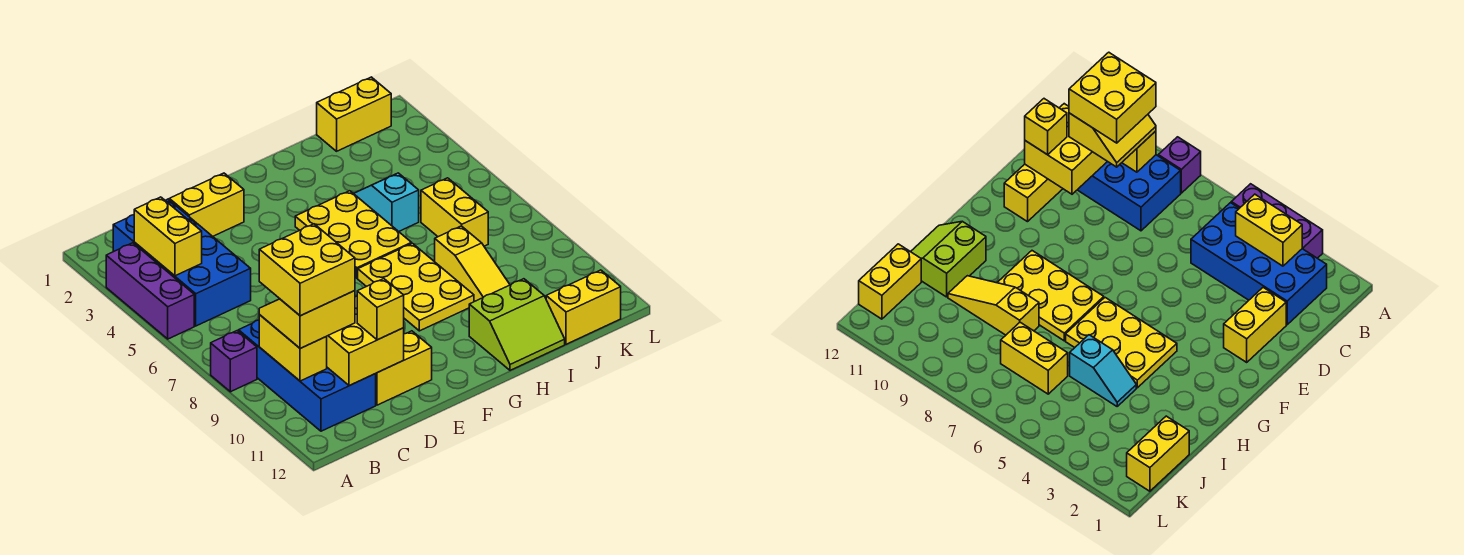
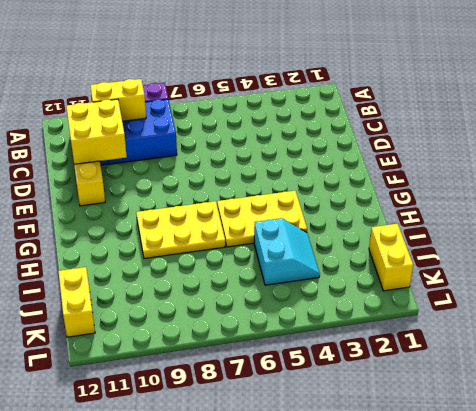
cyan 2x2 slope [254,218,320,285] -> cyan 1x2 slope [354,173,419,231]
none -> purple 1x3 brick [106,243,194,339]
none -> blue 2x4 brick [113,199,251,326]
none -> yellow 1x2 brick [169,173,244,236]

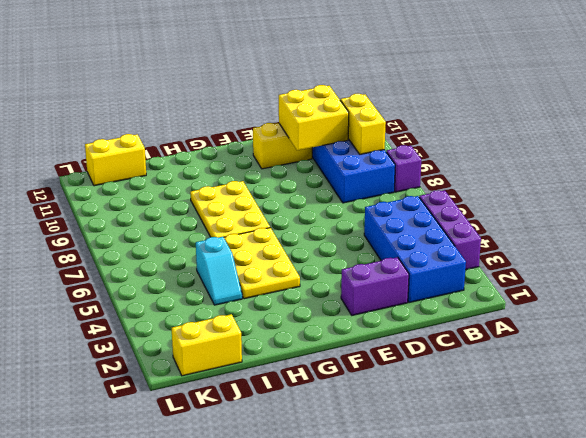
purple 1x2 brick [341,257,409,315] -> yellow 1x2 brick [169,173,244,236]
none -> lime 2x2 slope [469,279,565,370]
none -> yellow 1x3 slope [434,226,510,302]
none -> yellow 1x2 brick [421,178,488,246]

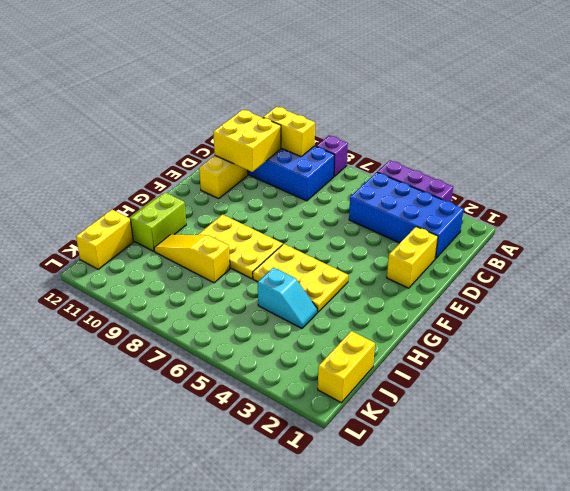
none -> yellow 1x2 brick [421,178,488,246]
none -> yellow 1x2 brick [134,197,202,276]
none -> yellow 2x2 slope [259,291,355,349]

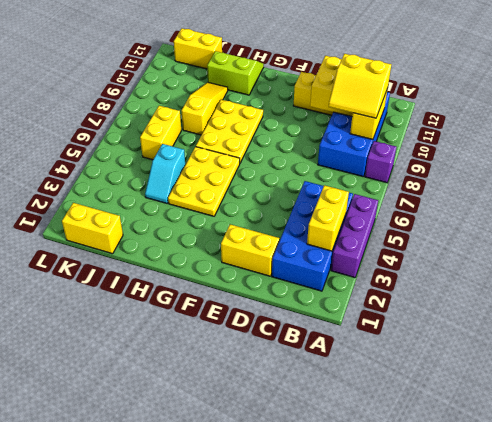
none -> yellow 1x1 brick [357,279,404,340]
none -> yellow 2x2 brick [259,224,355,316]

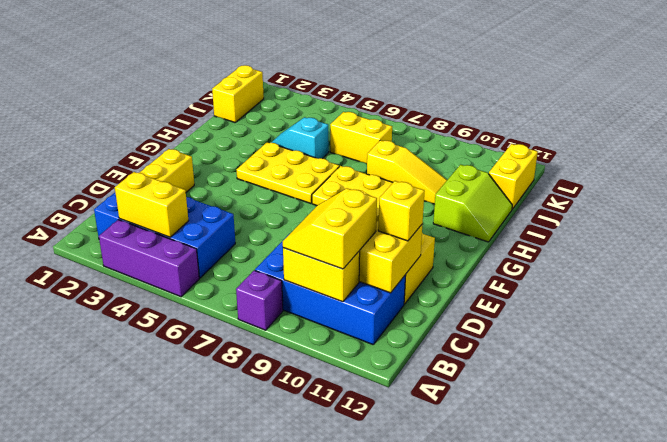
none -> yellow 2x2 brick [259,224,355,316]

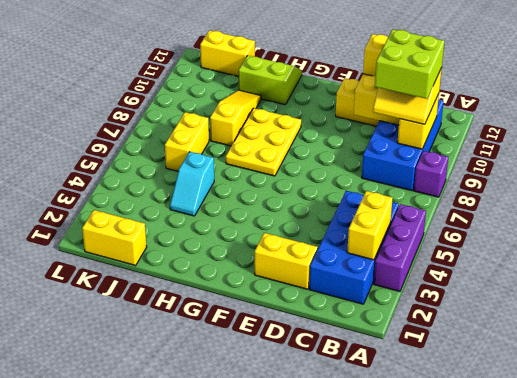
lime 2x2 brick [375,29,444,99] -> yellow 2x2 brick [259,224,355,316]
none -> yellow 2x3 plate [295,191,412,278]

